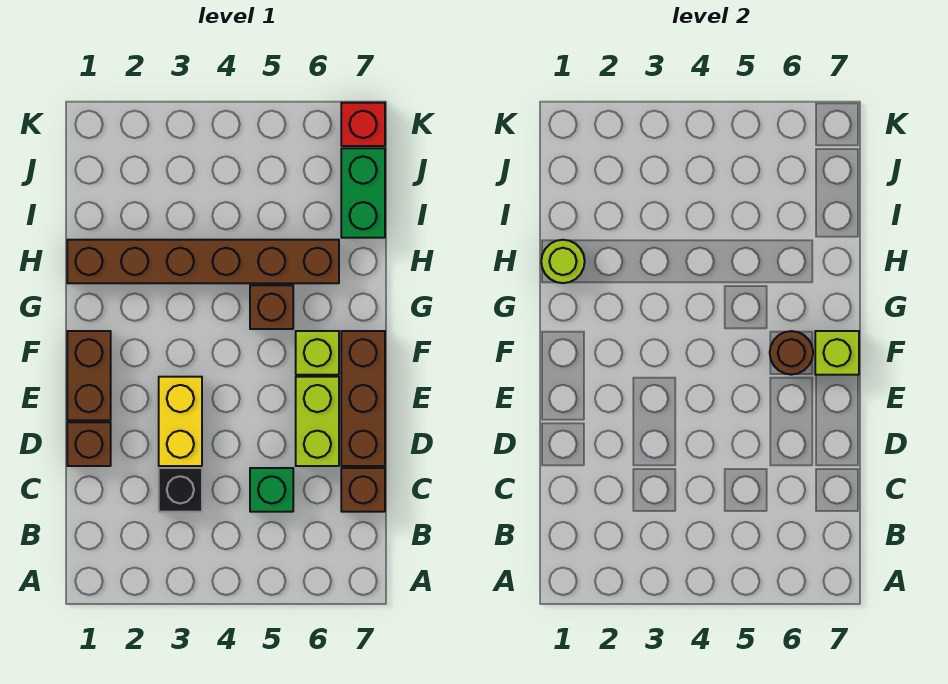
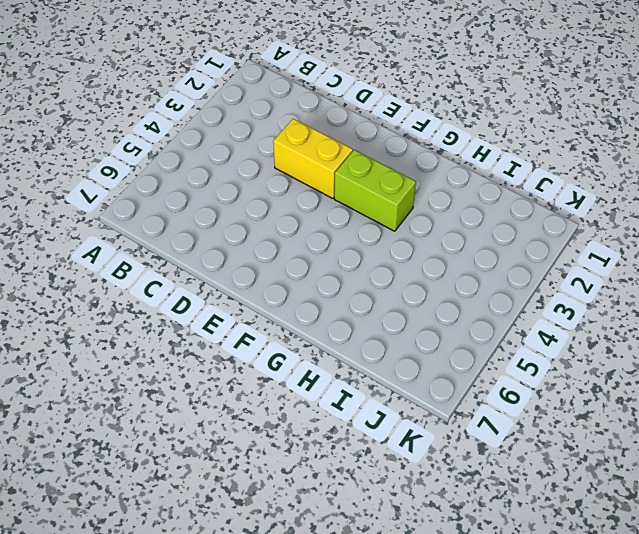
lime 1x2 brick [334,150,416,231] -> lime 1x2 brick moved to [296,377,339,466]
none -> black 1x1 brick [159,468,202,512]
none -> green 1x1 brick [250,468,293,512]
none -> brown 1x1 brick [341,468,385,512]

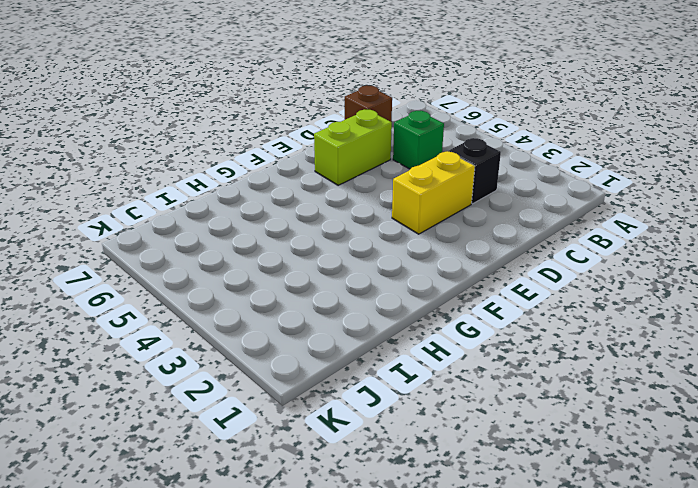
none -> brown 1x1 brick [67,422,111,466]
none -> brown 1x3 brick [341,331,385,466]
none -> brown 1x2 brick [67,331,111,420]

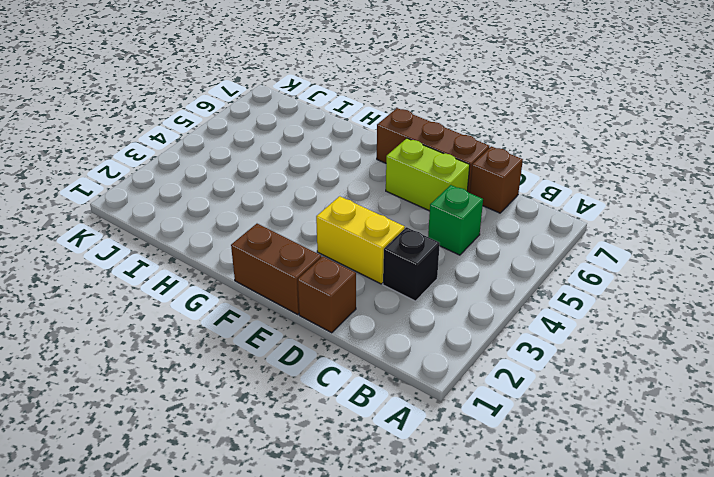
none -> lime 1x1 brick [296,331,339,375]
none -> brown 1x1 brick [250,285,293,329]
none -> brown 1x6 brick [67,240,339,283]

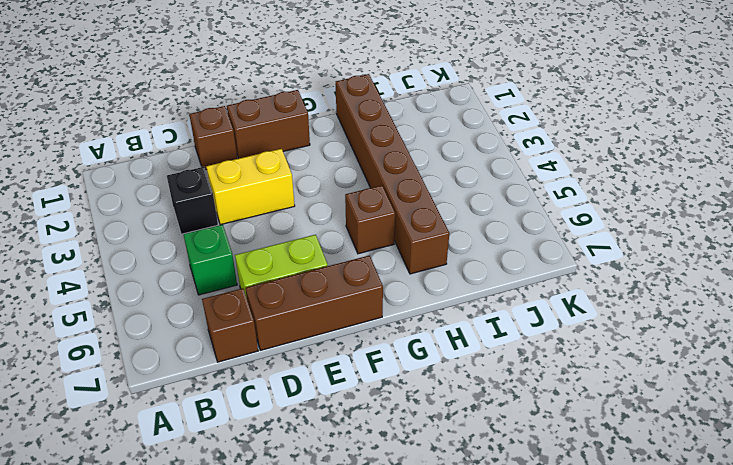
none -> lime 1x1 brick [296,331,339,375]
none -> green 1x2 brick [341,148,385,238]
none -> red 1x1 brick [341,103,385,146]

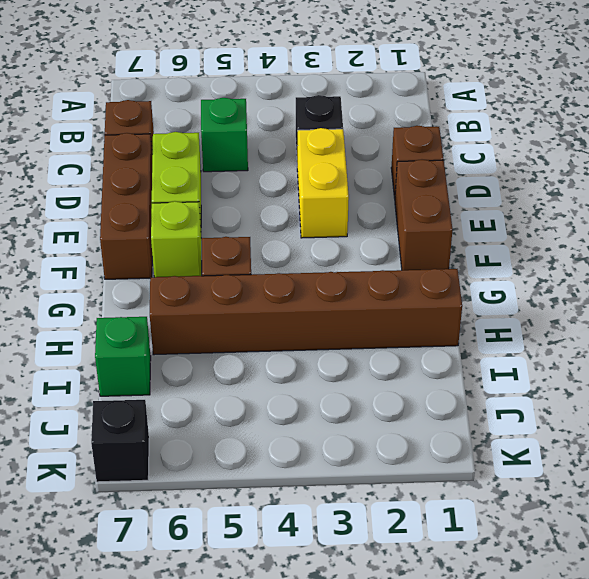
green 1x1 brick [95,317,151,396] -> green 1x2 brick [341,148,385,238]
black 1x1 brick [91,400,149,482] -> red 1x1 brick [341,103,385,146]
none -> brown 1x1 round brick [770,331,813,375]
none -> lime 1x1 brick [815,331,859,375]
none -> lime 1x1 round brick [541,240,585,283]

